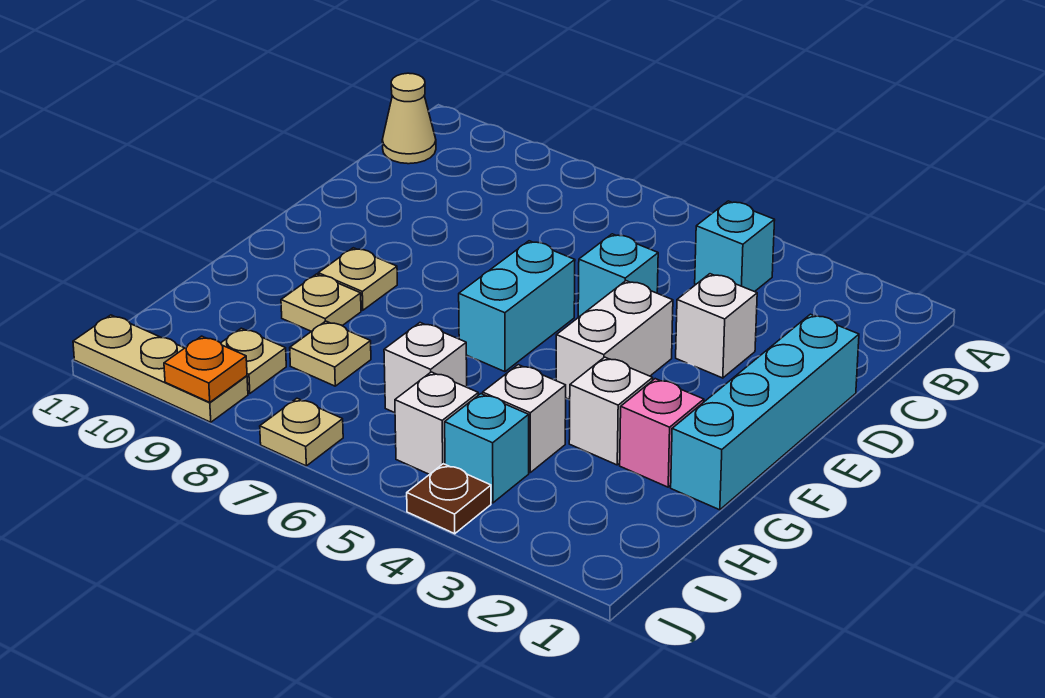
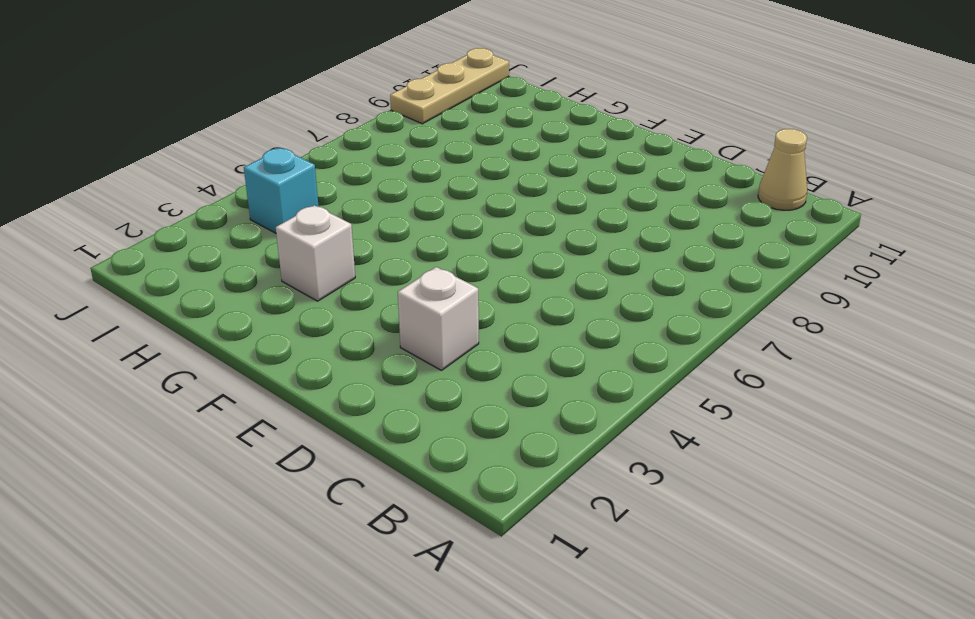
none -> cyan 1x1 brick [695,201,775,292]
none -> cyan 1x4 brick [671,314,859,510]
none -> cyan 1x1 brick [578,234,658,317]

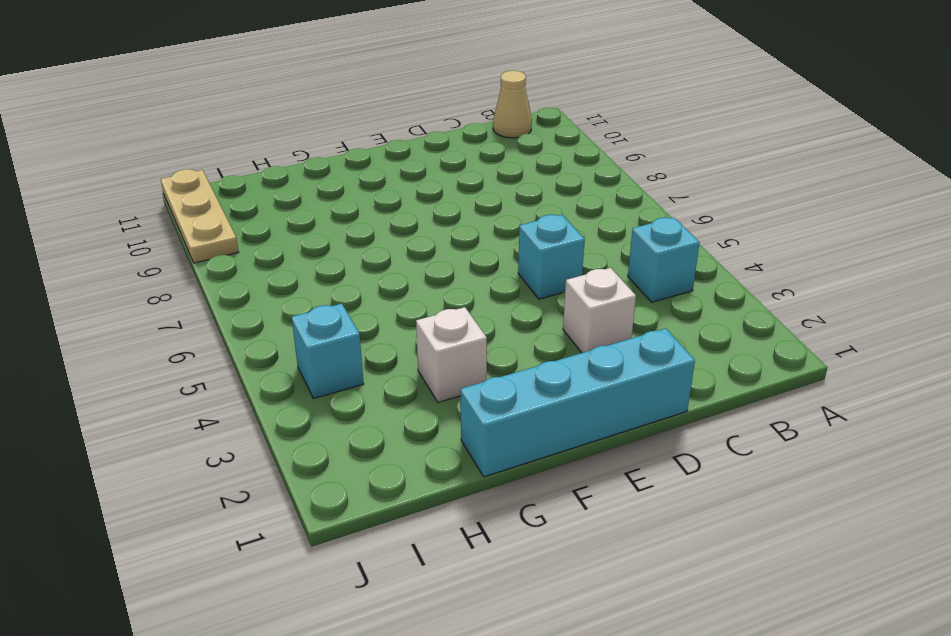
none -> white 1x2 brick [556,281,673,400]
none -> cyan 1x2 brick [459,241,575,372]
none -> tan 1x1 plate [318,248,397,310]

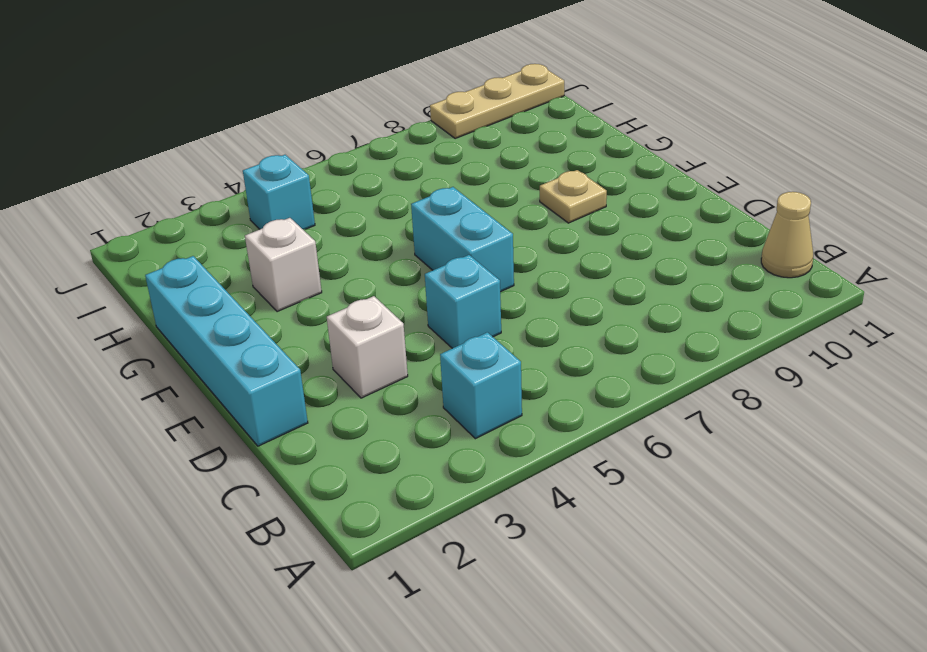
none -> white 1x2 brick [556,281,673,400]
none -> pink 1x1 brick [620,379,704,487]
none -> tan 1x1 plate [281,274,361,331]

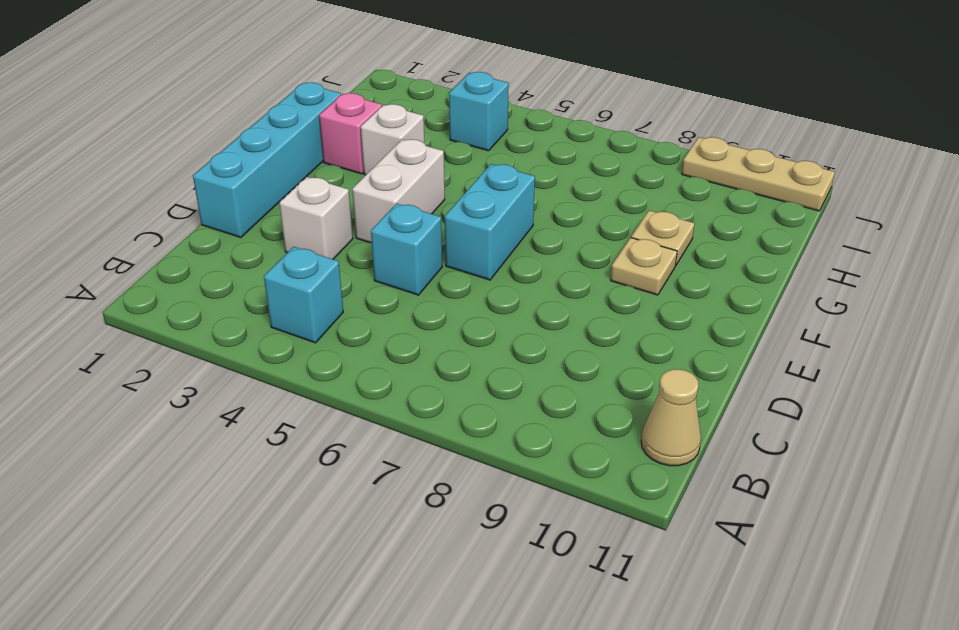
none -> white 1x1 brick [483,365,566,472]
none -> white 1x1 brick [384,323,467,413]
none -> tan 1x1 plate [290,321,371,386]

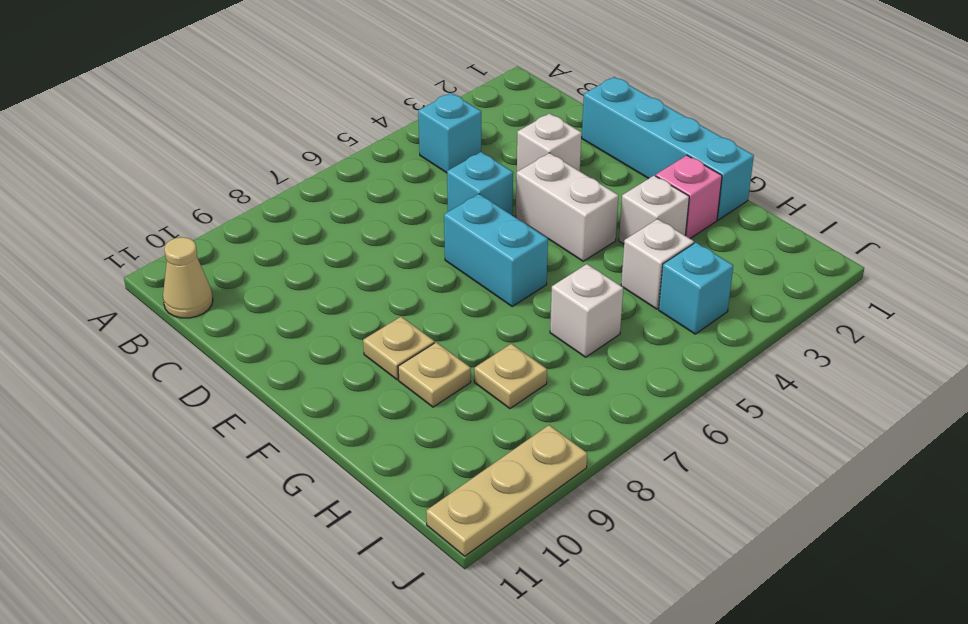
none -> white 1x1 brick [395,372,478,475]
none -> tan 1x1 plate [221,328,286,394]
none -> brown 1x1 plate [407,464,491,534]

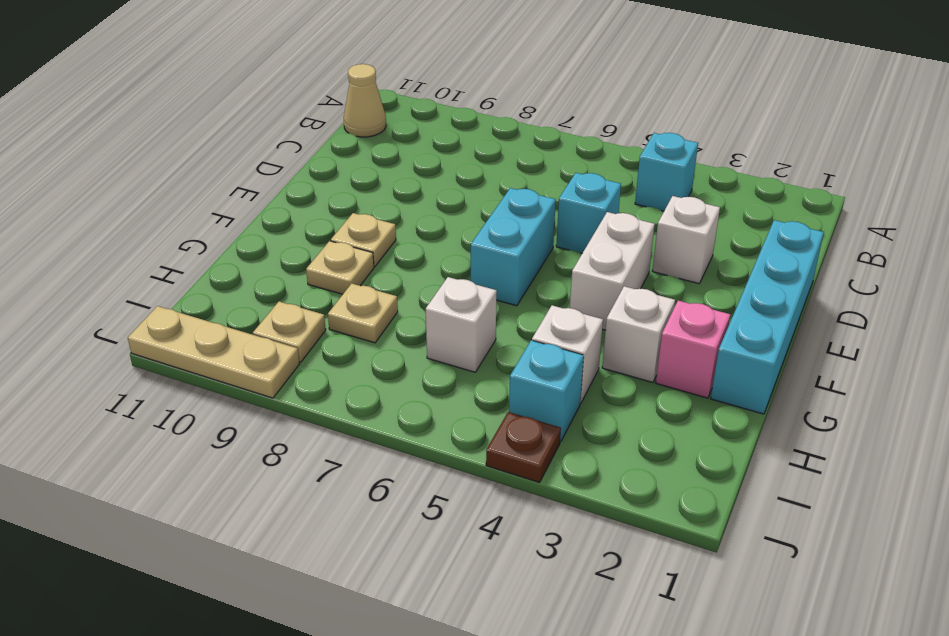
none -> white 1x1 brick [395,372,478,475]
none -> tan 1x1 plate [260,398,343,466]
none -> orange 1x1 plate [164,336,247,402]

